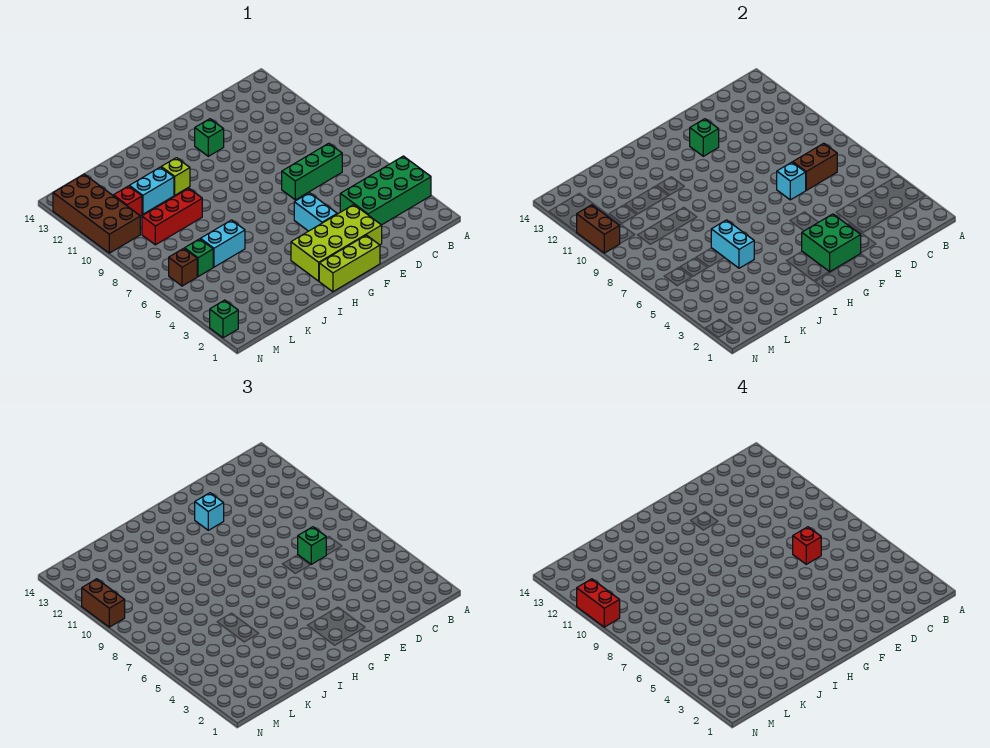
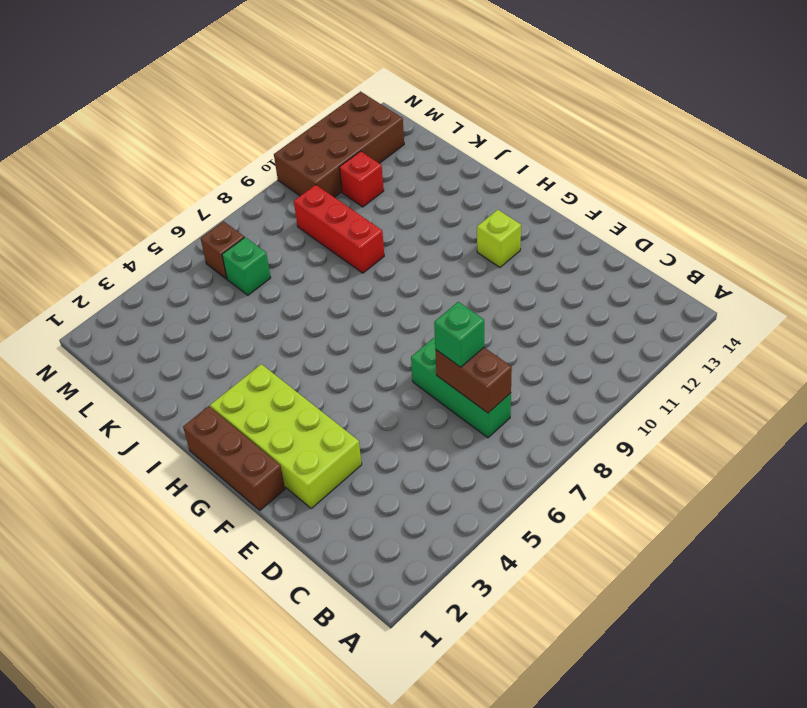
brown 1x3 brick [183,406,285,510] -> lime 1x3 brick [319,235,380,292]
lime 1x1 brick [477,210,521,267] -> lime 1x1 brick moved to [161,158,190,195]
none -> green 2x4 brick [340,156,431,225]
none -> cyan 1x2 brick [294,193,337,231]
none -> green 1x1 brick [195,119,224,156]

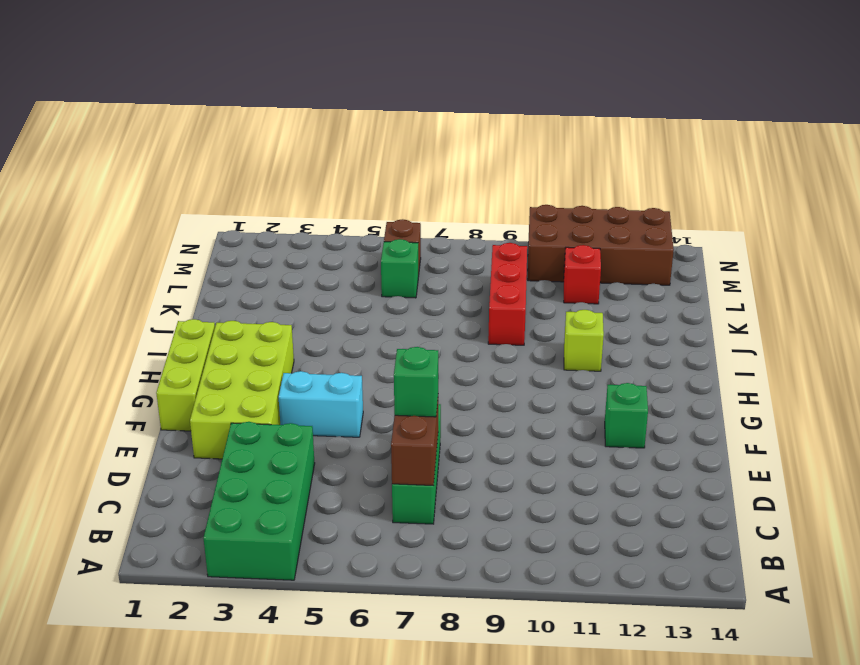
none -> cyan 1x2 brick [201,220,245,267]
none -> cyan 1x2 brick [129,167,174,214]
none -> green 1x1 brick [210,300,238,338]

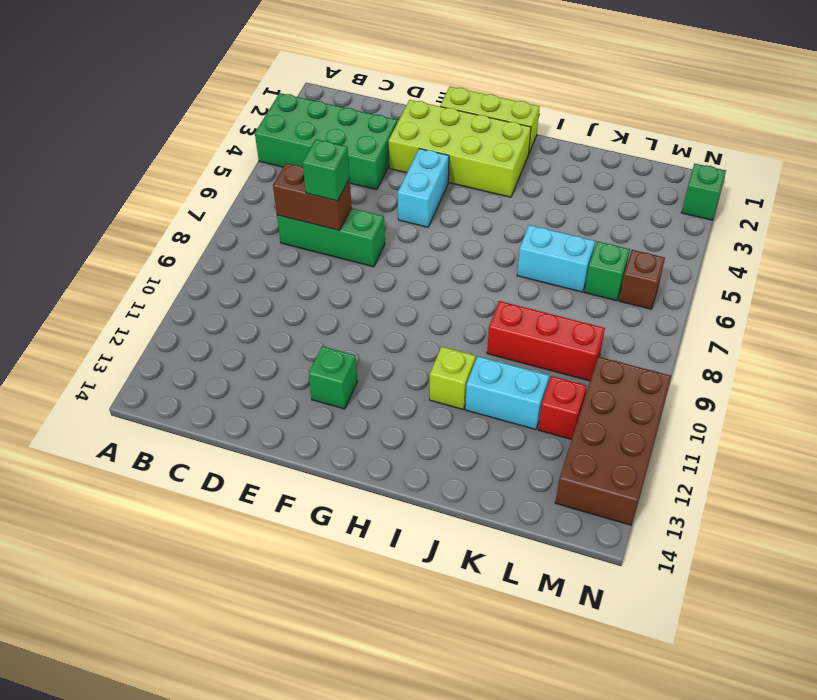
none -> cyan 1x1 brick [777,162,806,200]
none -> green 2x2 brick [802,214,861,272]
none -> green 1x1 brick [690,119,719,156]

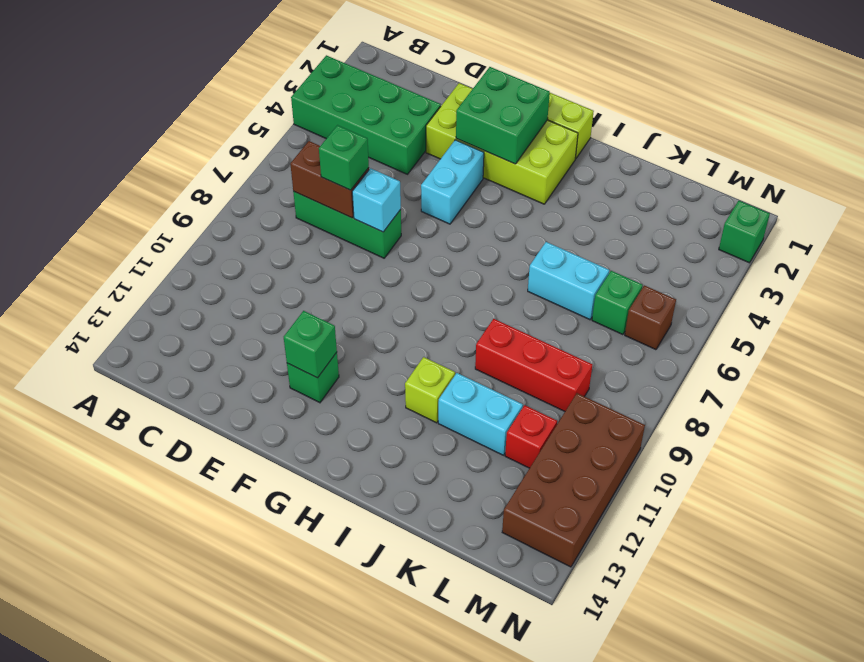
none -> cyan 1x2 brick [711,220,754,268]
none -> brown 1x2 brick [577,205,620,253]
none -> cyan 1x1 brick [195,493,224,530]

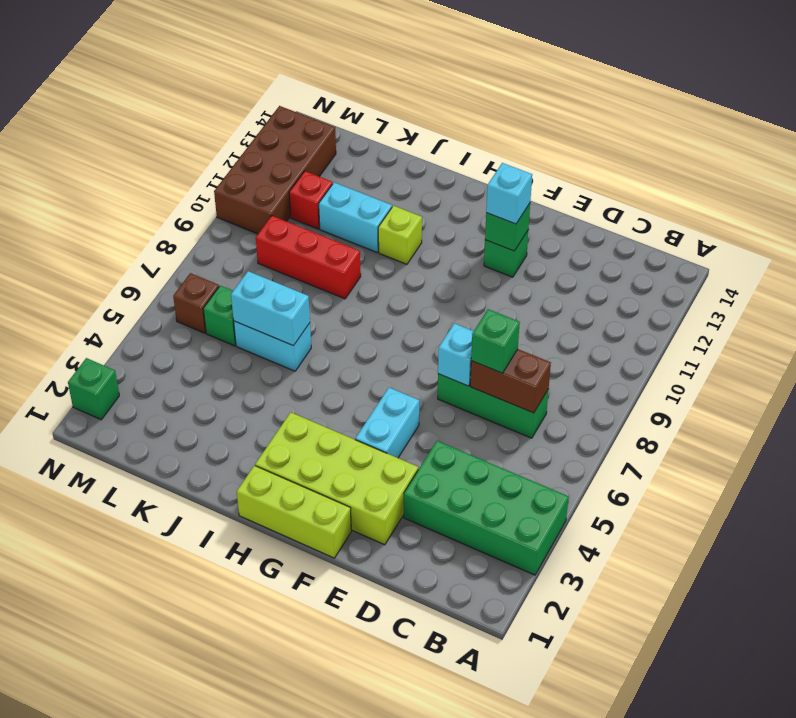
cyan 1x2 brick [231,271,310,346] -> cyan 1x2 brick turned to [711,220,754,268]
none -> green 2x2 brick [802,214,861,272]
none -> brown 1x2 brick [577,205,620,253]
none -> brown 1x2 brick [82,579,125,627]

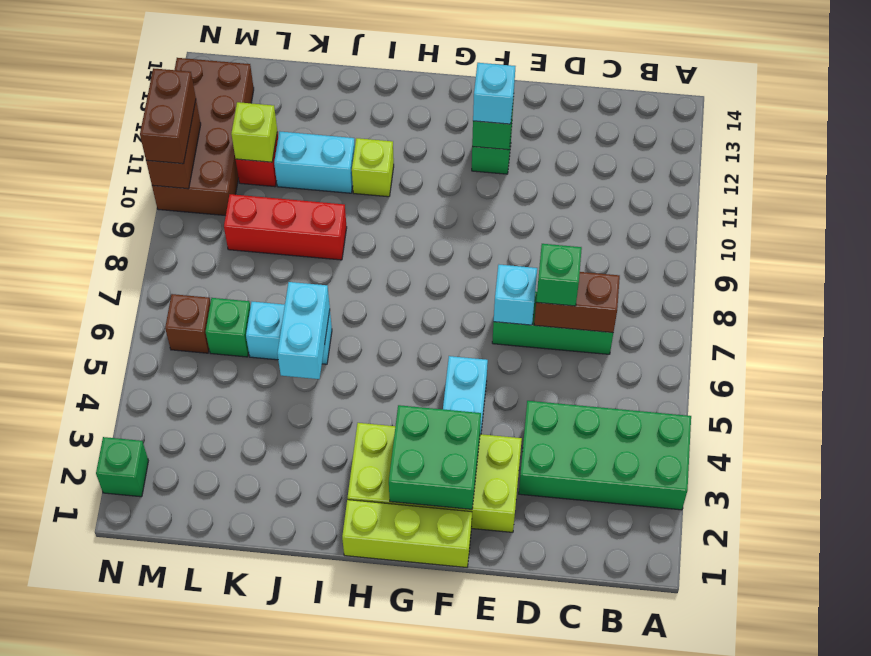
lime 1x1 brick [231,102,277,162] -> none
none -> red 1x1 brick [793,527,821,564]
none -> red 1x2 brick [577,579,620,627]

